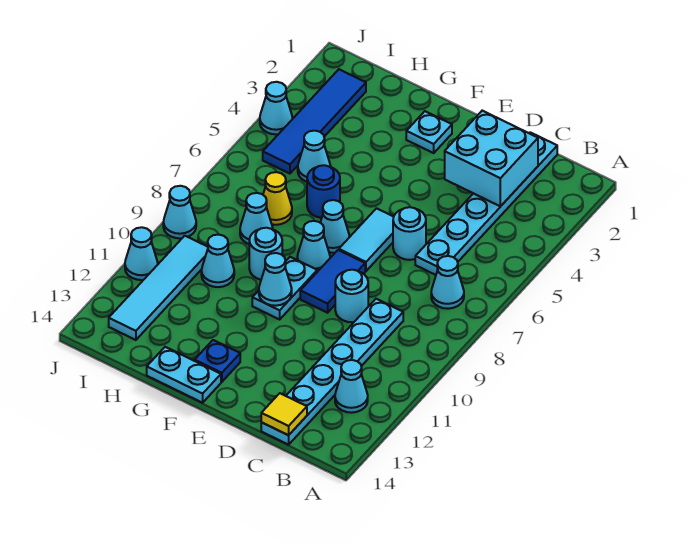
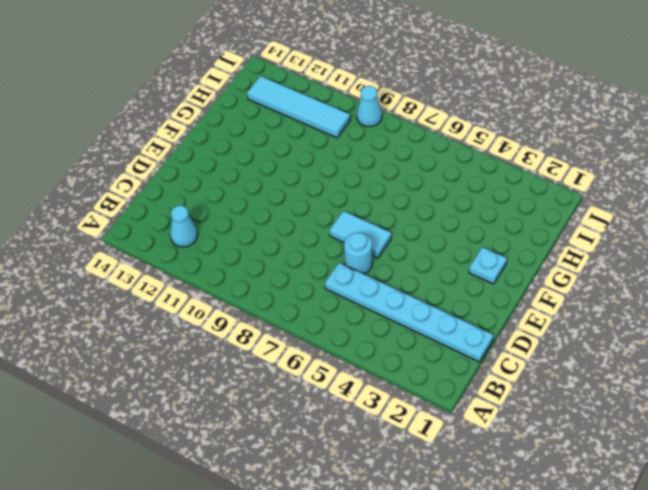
none -> cyan 1x1 cone [431,256,464,309]
none -> cyan 1x6 plate [261,299,403,445]
none -> cyan 1x1 round brick [335,270,368,322]

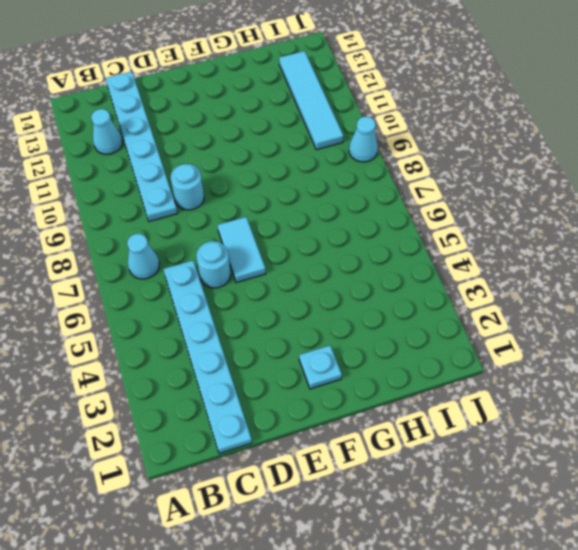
none -> blue 1x2 tile [300,250,365,313]
none -> cyan 1x1 cone [320,200,349,253]
none -> cyan 1x1 cone [297,221,330,272]

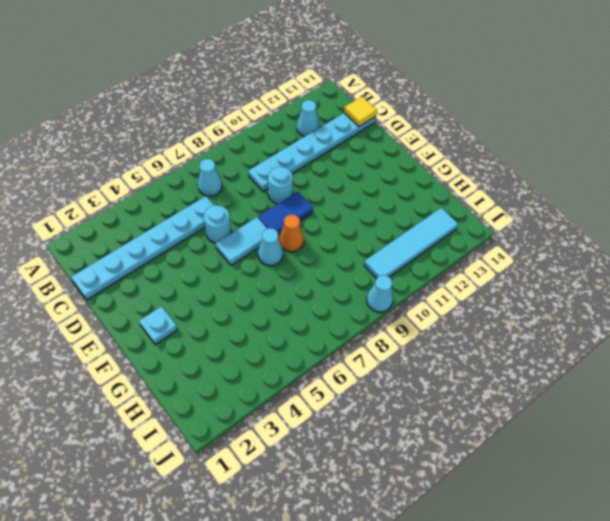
orange 1x1 cone [279,215,304,252] -> cyan 1x1 cone [297,221,330,272]
none -> cyan 1x2 plate [252,257,317,319]
none -> blue 1x1 plate [195,340,240,382]
none -> cyan 1x2 plate [147,347,221,403]

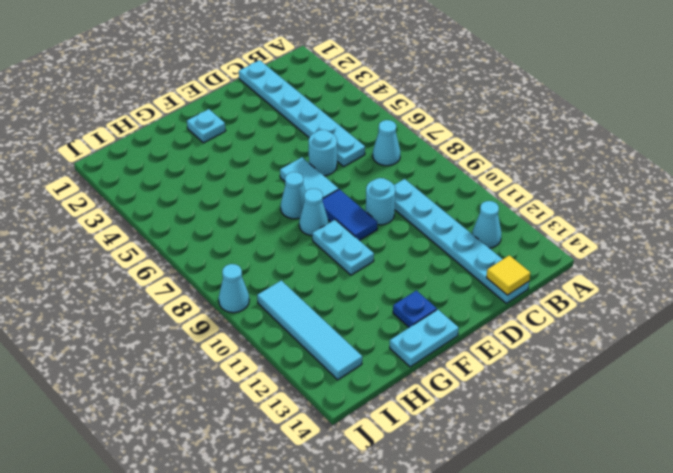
none -> blue 1x1 round brick [307,165,340,218]
none -> cyan 1x1 round brick [249,228,282,280]
none -> cyan 1x1 cone [298,131,331,182]

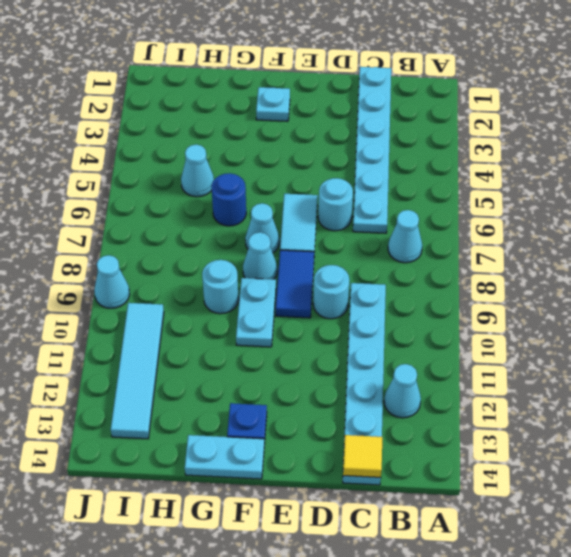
none -> yellow 1x1 cone [263,172,292,225]
none -> cyan 1x1 cone [240,193,273,244]
none -> cyan 1x1 cone [201,234,234,287]

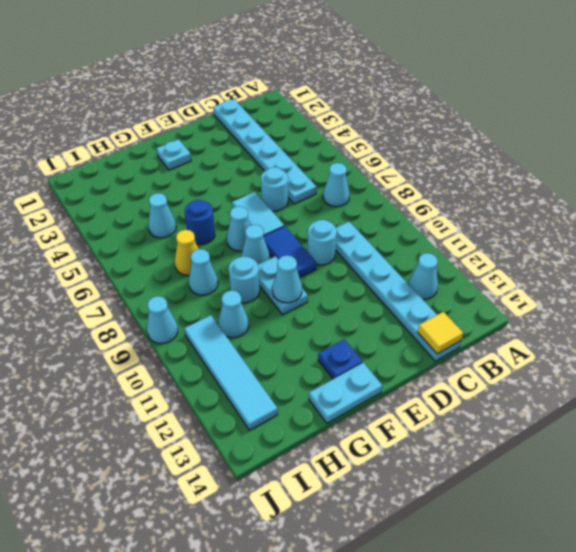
none -> blue 1x4 tile [263,69,366,174]
none -> cyan 1x1 cone [260,82,293,134]
none -> cyan 1x1 cone [125,227,158,280]

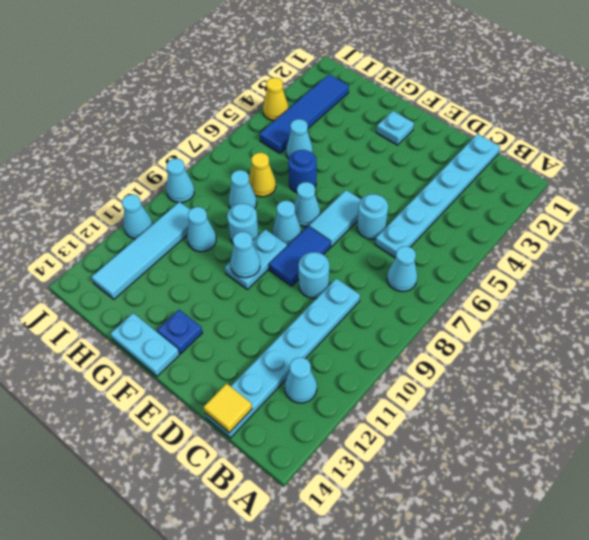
yellow 1x1 cone [263,78,289,121] -> cyan 1x1 cone [260,82,293,134]
none -> cyan 2x2 brick [445,111,538,207]

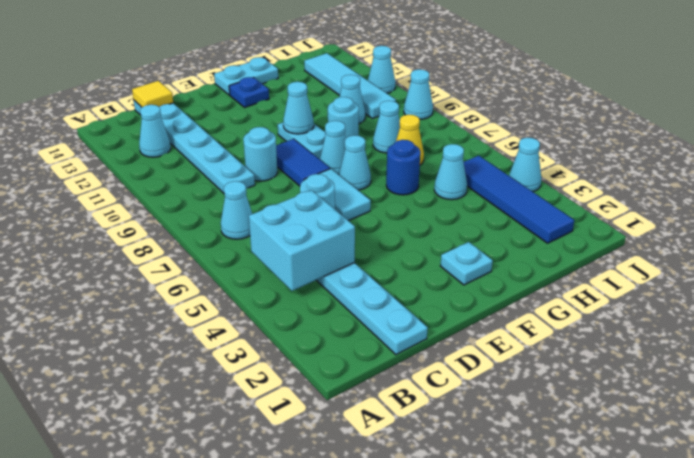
cyan 2x2 brick [249,190,355,291] -> cyan 2x2 brick moved to [445,111,538,207]

